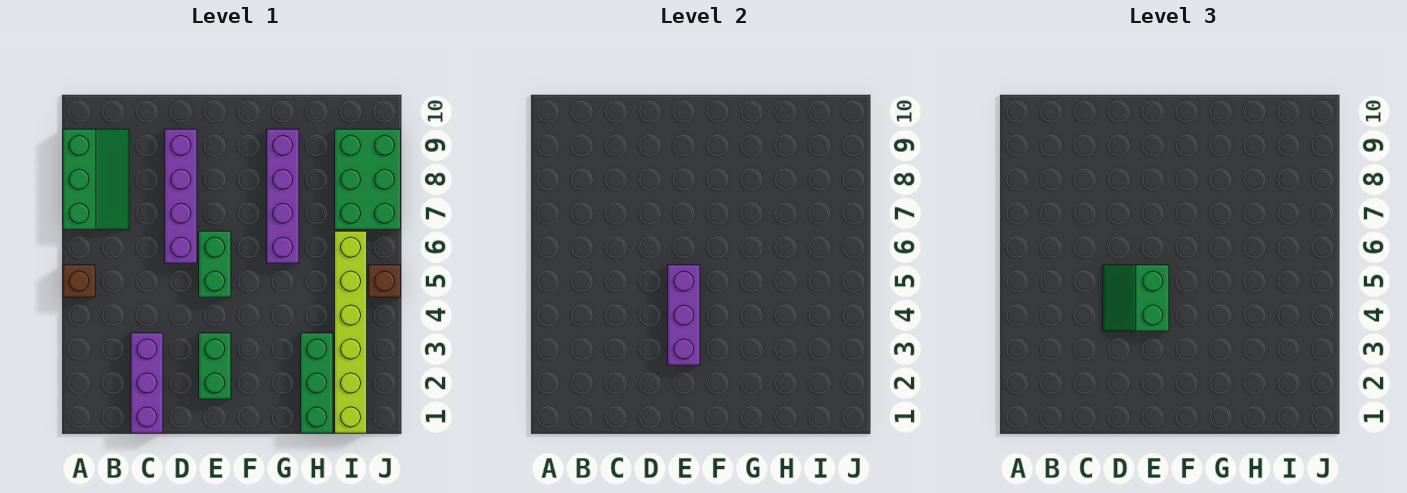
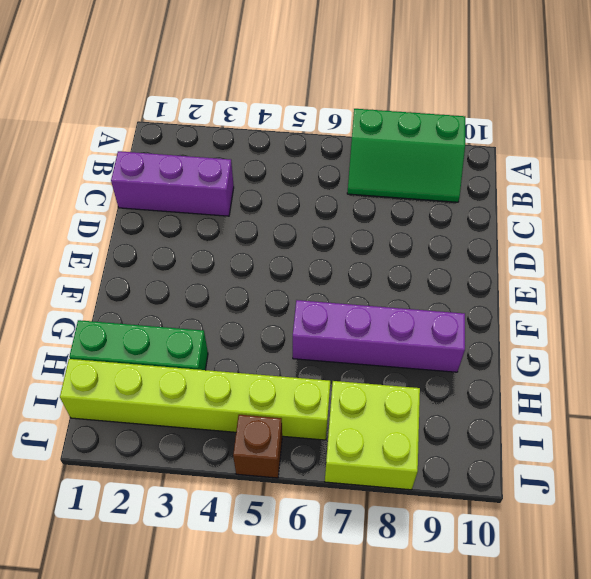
lime 2x2 brick [325,381,420,490] -> green 2x3 brick [335,129,401,230]
none -> brown 1x1 brick [63,265,95,297]
none -> purple 1x4 brick [165,129,197,263]
none -> green 1x2 brick [199,333,231,399]

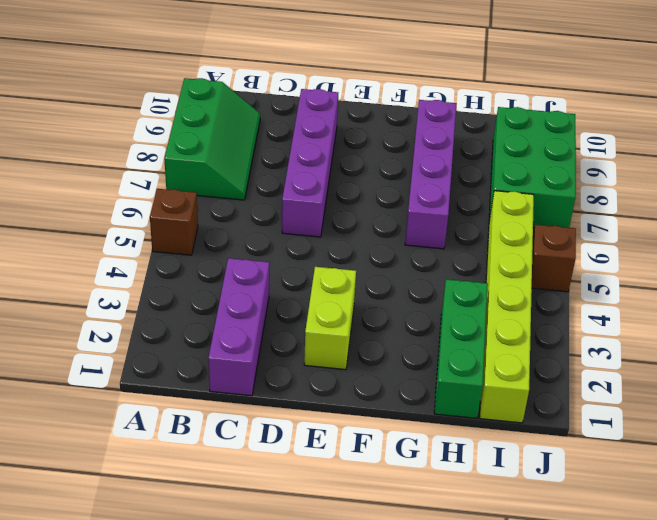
lime 1x2 brick [304,267,356,370] -> green 1x2 brick [199,333,231,399]
none -> green 1x2 brick [199,231,231,297]
none -> purple 1x3 brick [668,265,700,365]
none -> green 2x2 slope [1103,265,1169,331]

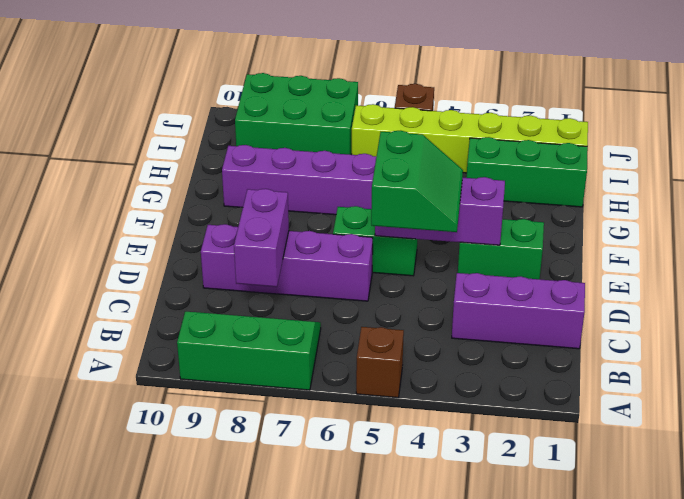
purple 1x2 brick [234,189,289,287] -> none
green 2x2 slope [371,131,463,232] -> green 2x2 slope turned to [1103,265,1169,331]

